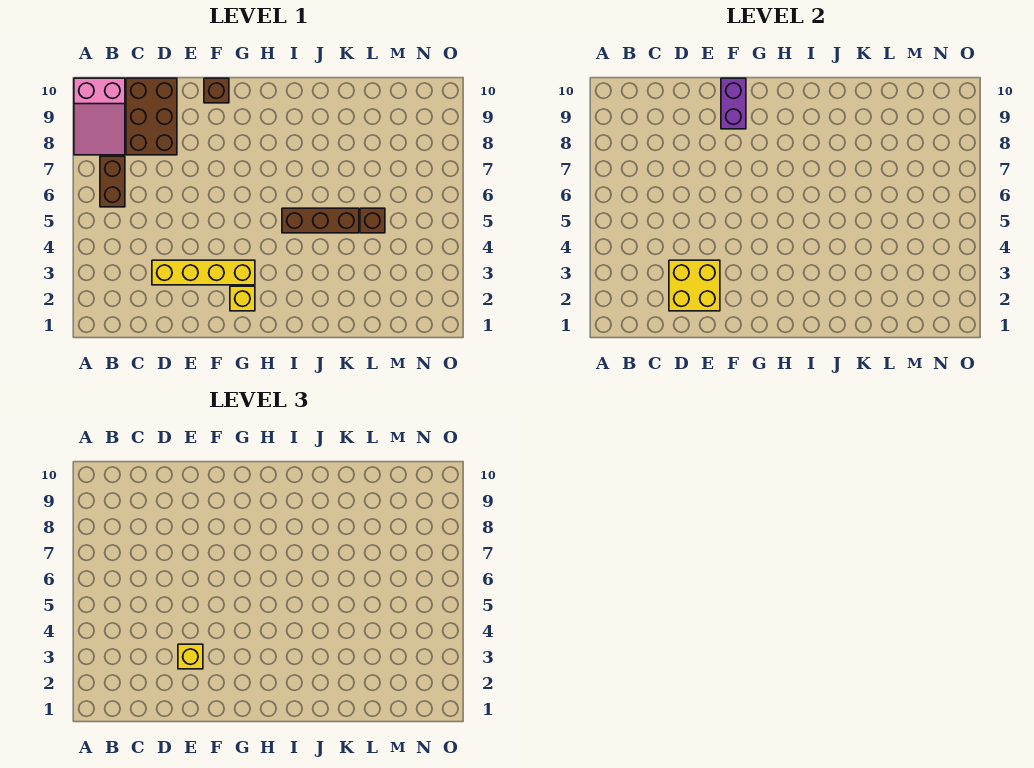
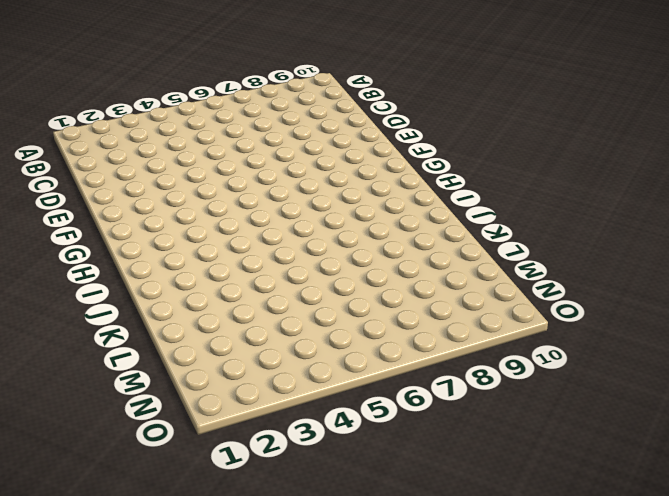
none -> pink 2x3 slope [74,78,125,155]
none -> brown 1x2 brick [100,156,125,207]

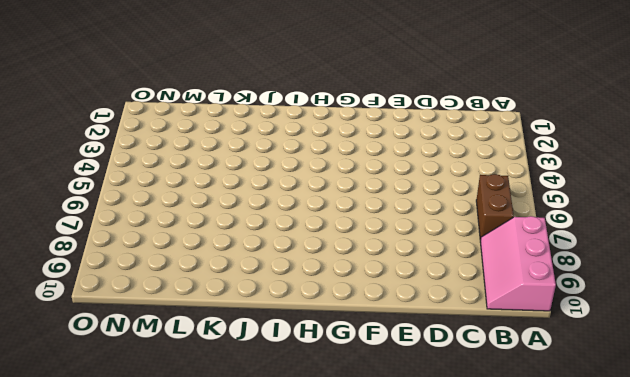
pink 2x3 slope [480,216,556,311] -> pink 2x3 slope turned to [74,78,125,155]
none -> brown 2x3 brick [126,78,177,155]
none -> yellow 1x4 brick [152,260,255,285]

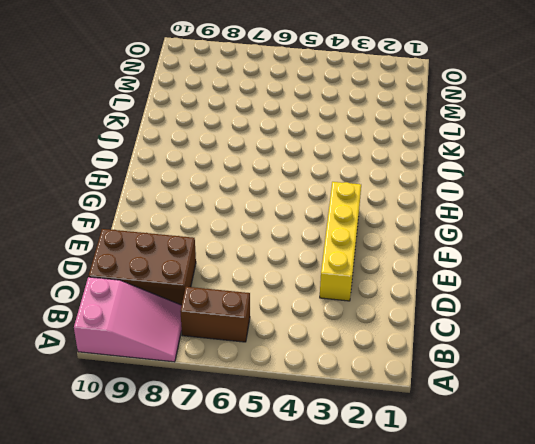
none -> brown 1x1 brick [204,78,229,103]
none -> yellow 1x1 brick [230,286,255,311]

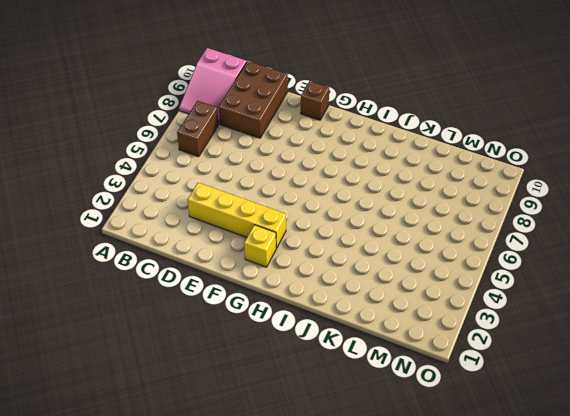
none -> brown 1x3 brick [282,208,359,233]
none -> brown 1x1 brick [360,208,385,233]

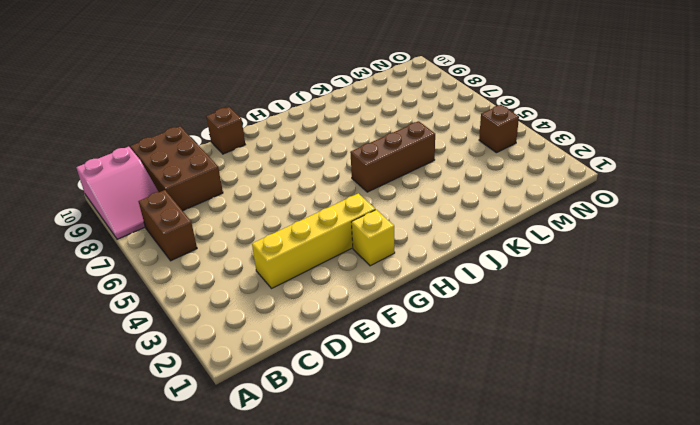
brown 1x1 brick [479,105,519,153] -> brown 1x1 brick moved to [360,208,385,233]
none -> yellow 2x2 brick [669,260,720,311]
none -> purple 1x2 brick [721,78,746,129]

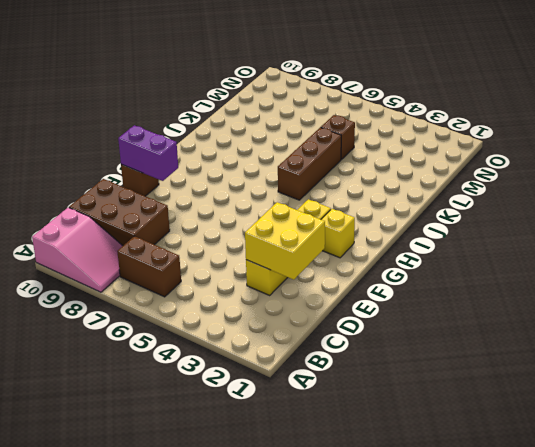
none -> yellow 1x1 brick [178,644,203,669]

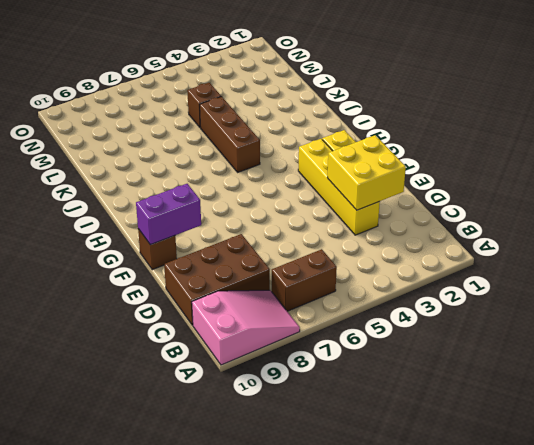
none -> yellow 1x1 brick [178,644,203,669]

